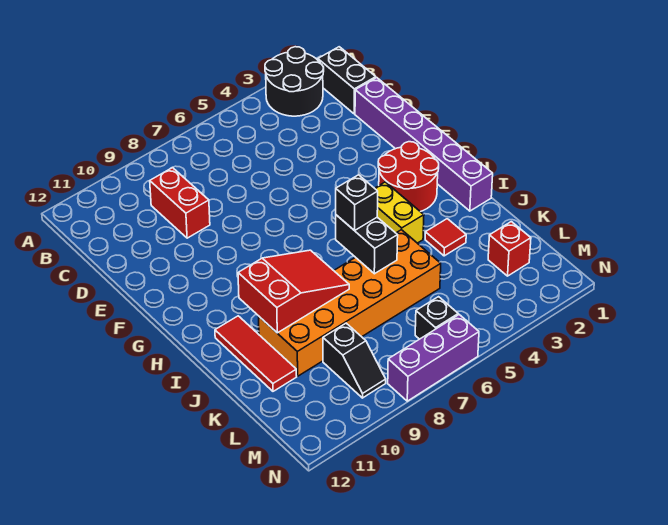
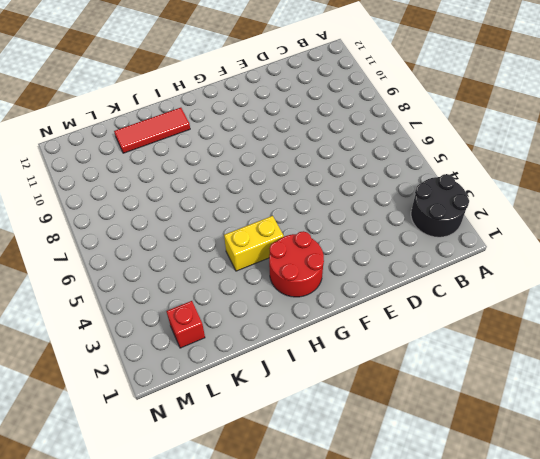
none -> black 1x2 brick [318,47,376,114]
none -> red 1x2 brick [150,168,210,238]
none -> purple 1x6 brick [355,78,493,211]

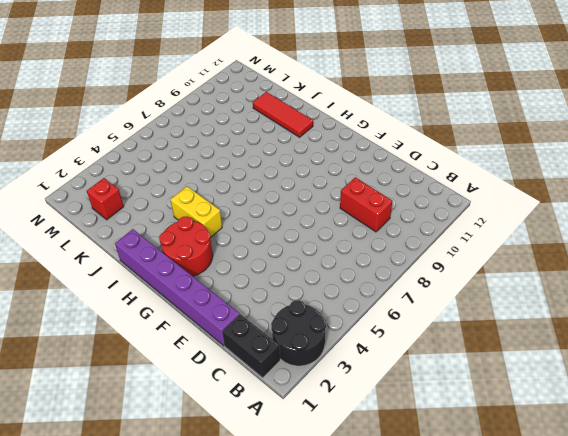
none -> red 1x1 tile [425,219,466,256]
none -> orange 2x6 brick [259,230,441,376]
none -> black 1x2 slope [323,323,386,398]

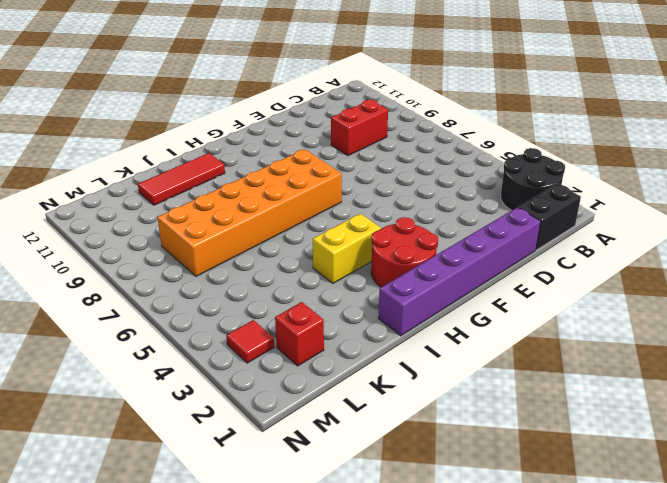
orange 2x6 brick [157,149,342,276] -> orange 2x6 brick turned to [259,230,441,376]
red 1x1 tile [226,320,274,363] -> red 1x1 tile moved to [425,219,466,256]
none -> black 1x2 slope [323,323,386,398]
none -> black 1x1 brick [415,297,458,339]
none -> purple 1x3 brick [388,315,479,401]

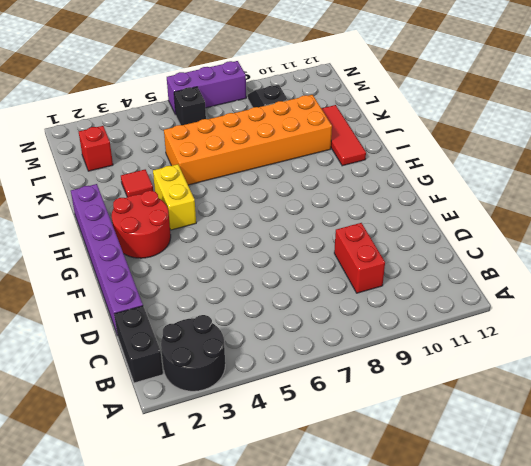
none -> black 1x2 brick [336,215,398,274]
none -> red 2x3 slope [238,250,349,333]
none -> black 1x1 brick [336,175,378,231]

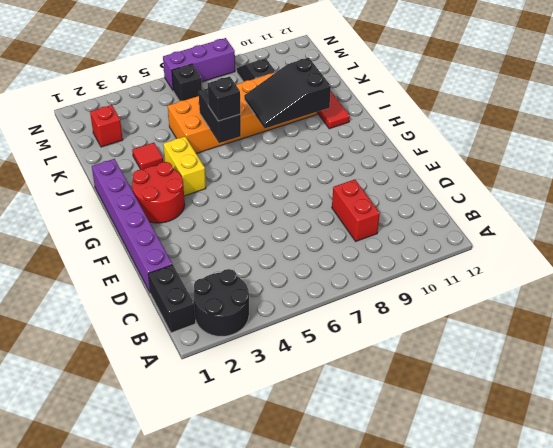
black 2x3 slope [244,58,331,128] -> red 2x3 slope [238,250,349,333]

